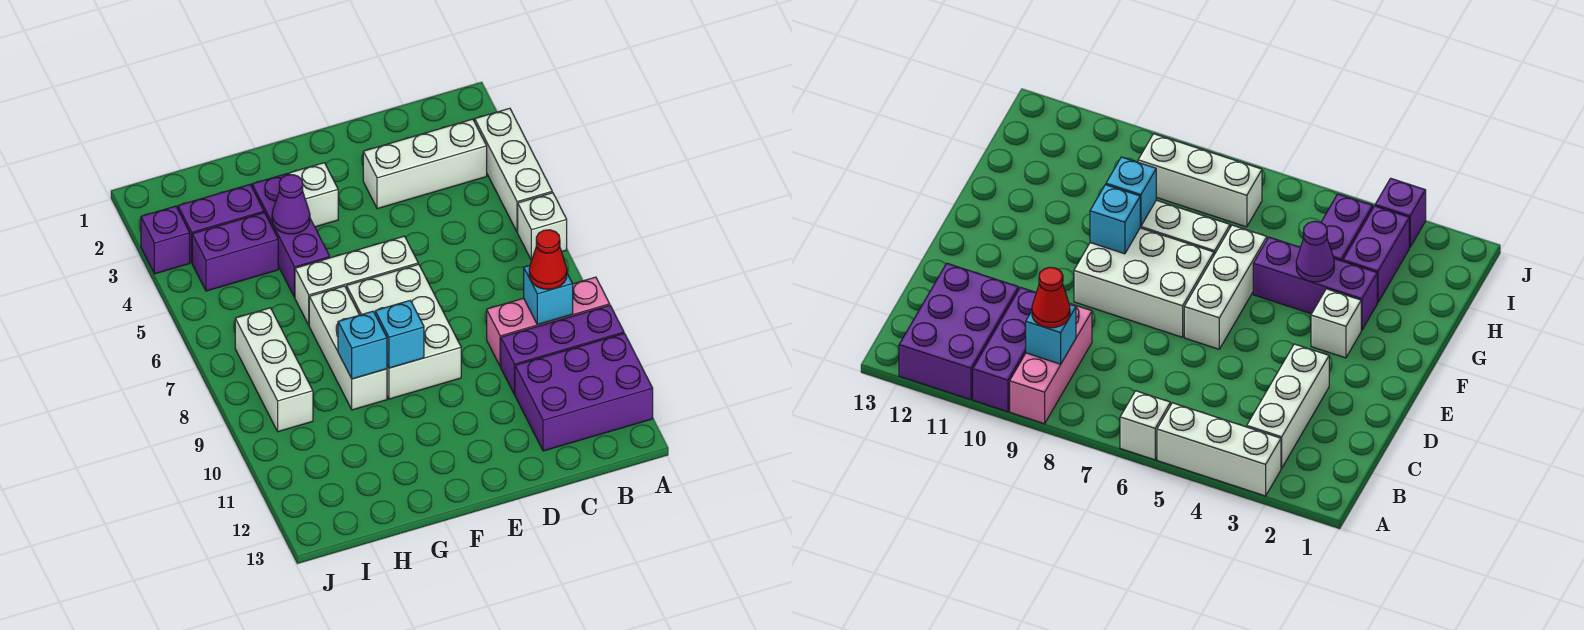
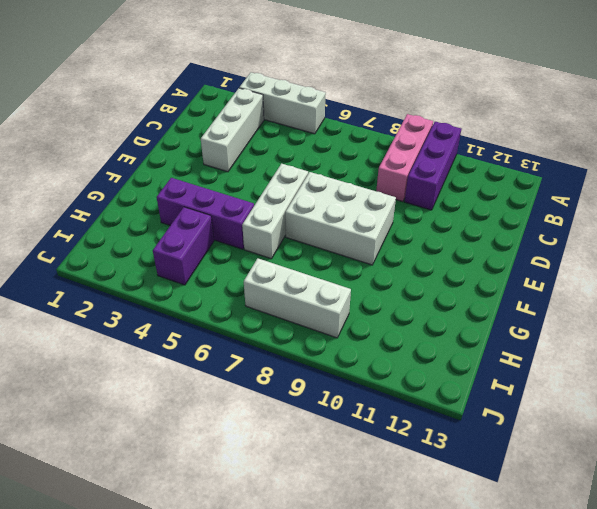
none -> white 1x1 brick [518,193,567,260]
none -> purple 2x3 brick [515,333,653,451]
none -> white 1x1 brick [289,163,338,227]

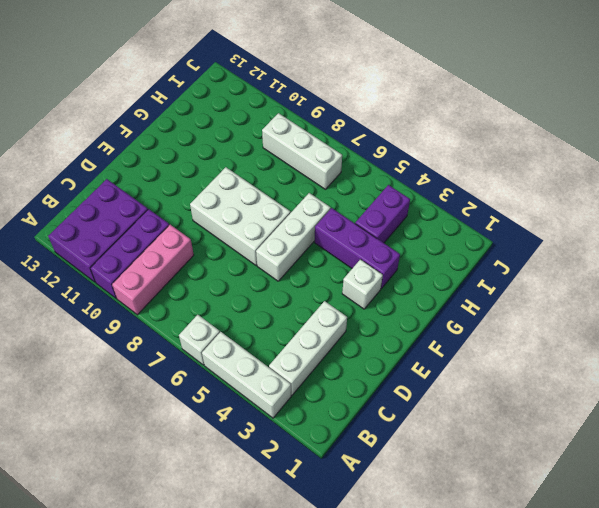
none -> white 1x3 brick [309,286,387,410]
none -> purple 1x2 brick [178,185,264,263]
none -> purple 1x1 brick [141,206,190,274]

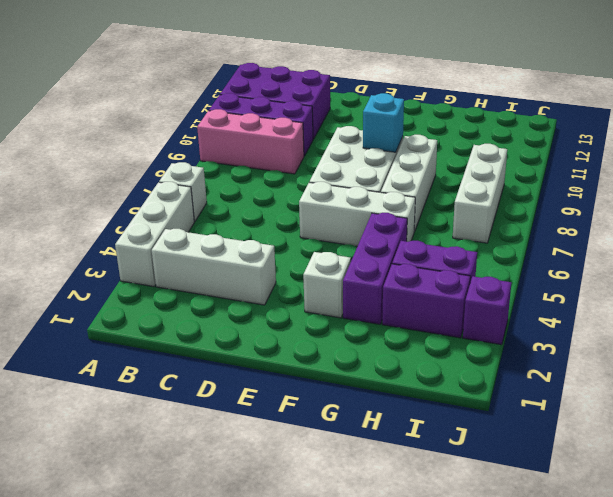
none -> cyan 1x1 brick [524,265,573,325]
none -> purple 1x1 cone [272,175,310,234]
none -> cyan 1x1 brick [338,311,387,379]

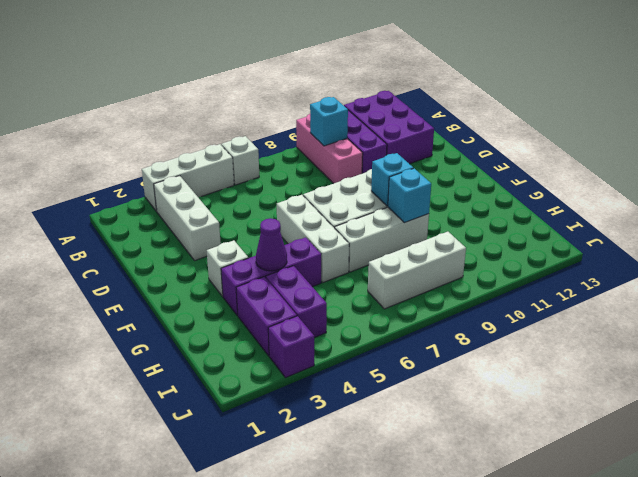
none -> red 1x1 cone [529,230,567,289]

